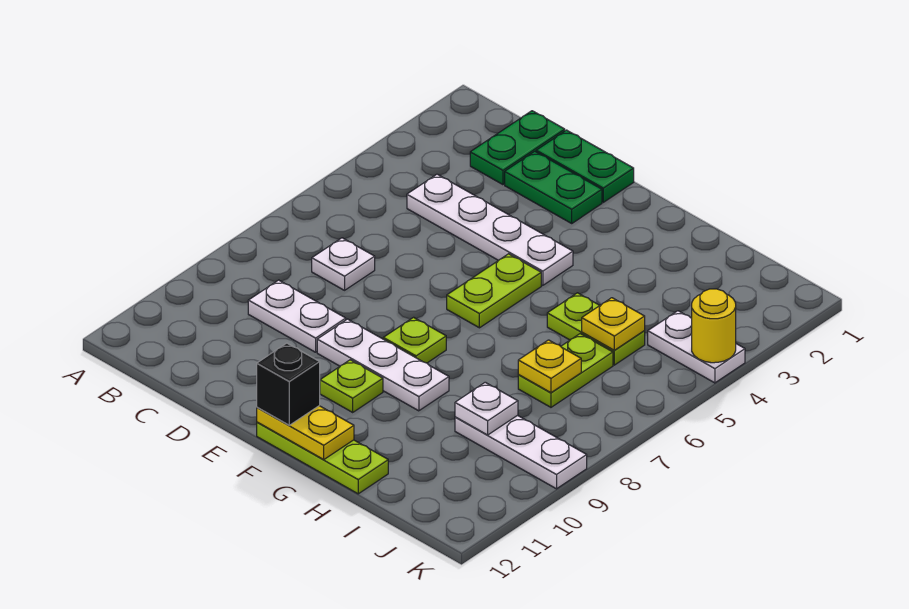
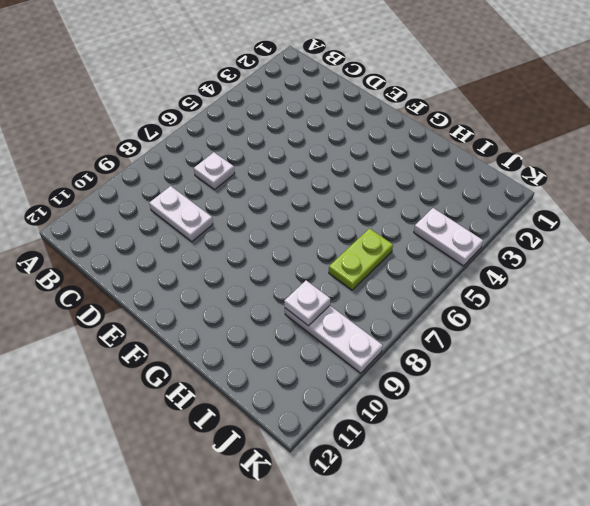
none -> green 1x2 plate [470,111,565,185]
none -> white 1x4 plate [407,174,573,285]
none -> green 1x2 plate [536,130,634,202]

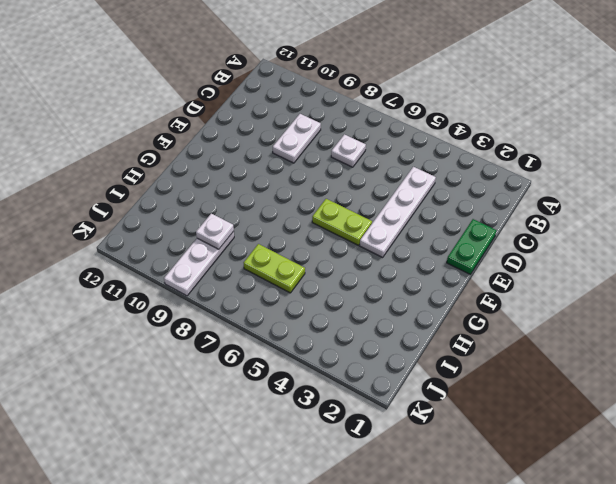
none -> green 1x2 plate [470,111,565,185]
none -> green 1x2 plate [505,151,602,223]
none -> white 1x3 plate [317,319,449,411]

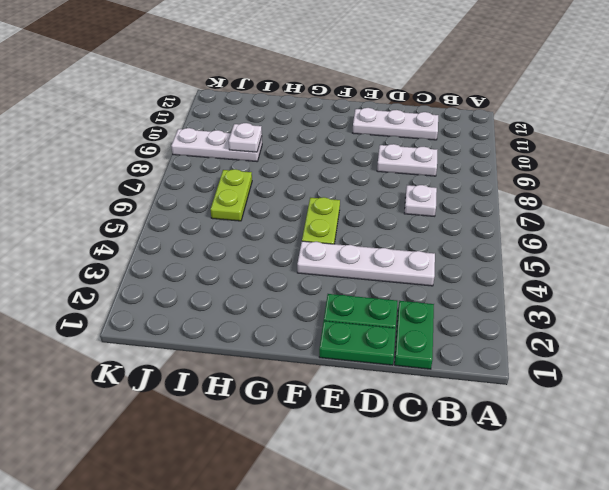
white 1x3 plate [353,108,438,140] -> white 1x3 plate moved to [317,319,449,411]
none -> lime 1x1 plate [383,317,446,363]
none -> lime 1x1 plate [320,360,383,412]
none -> lime 1x3 plate [257,422,388,494]

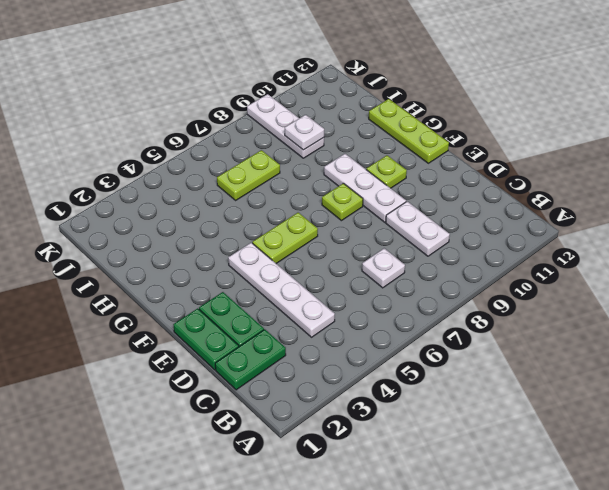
none -> lime 1x2 plate [547,293,645,365]
none -> white 1x2 plate [648,311,745,383]
none -> yellow 1x2 plate [257,406,354,459]

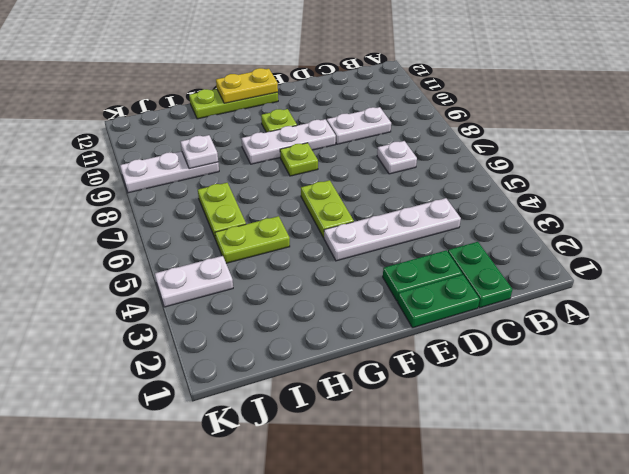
none -> yellow 1x1 plate [582,298,645,350]
none -> yellow 1x1 plate [518,340,581,393]
none -> yellow 1x1 round brick [692,289,736,363]

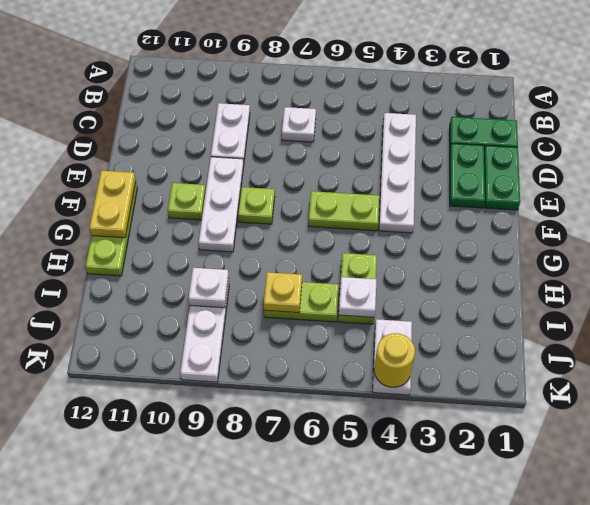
white 1x1 plate [339,277,376,317] -> yellow 1x1 plate [582,298,645,350]
none -> black 1x1 brick [257,343,320,425]

